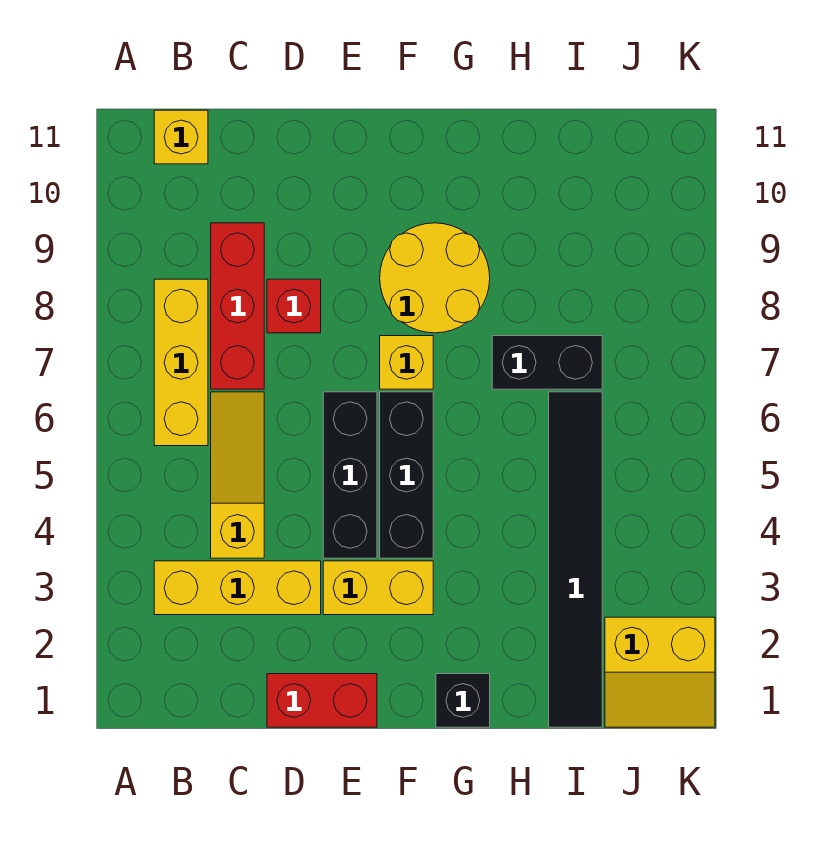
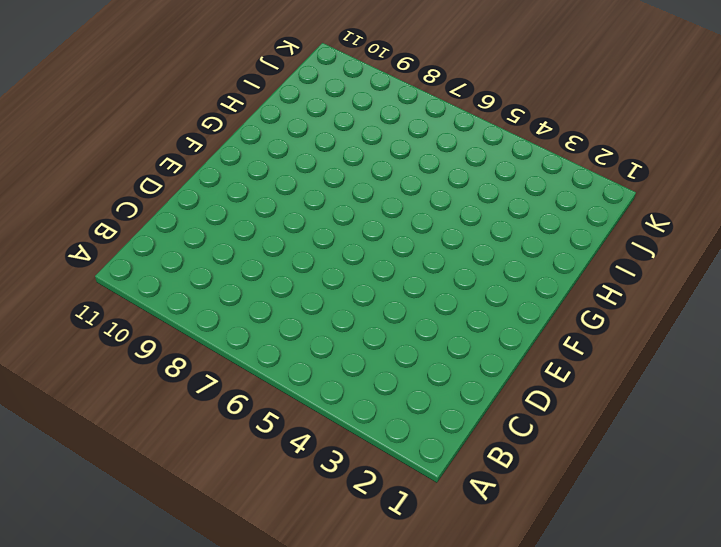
none -> yellow 1x3 brick [154,561,321,615]
none -> yellow 1x3 brick [154,279,208,446]
none -> yellow 1x1 brick [154,110,208,164]

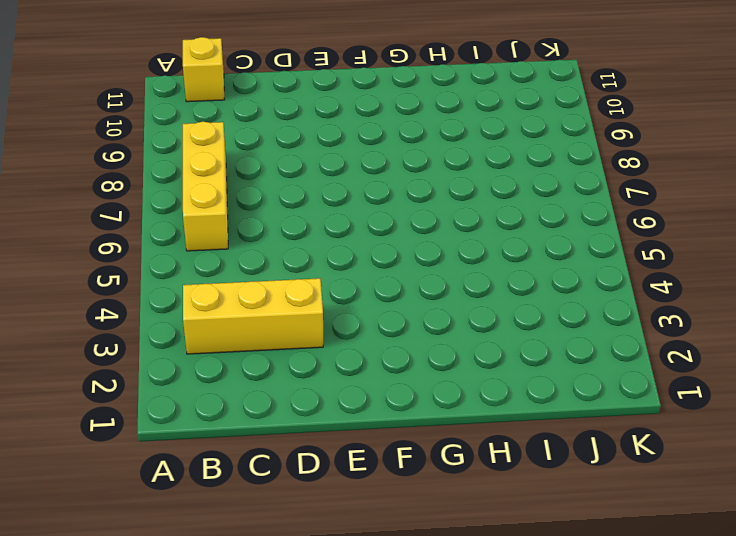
none -> yellow 1x3 slope [211,392,264,558]
none -> red 1x3 brick [211,223,264,389]
none -> red 1x2 brick [267,674,377,727]

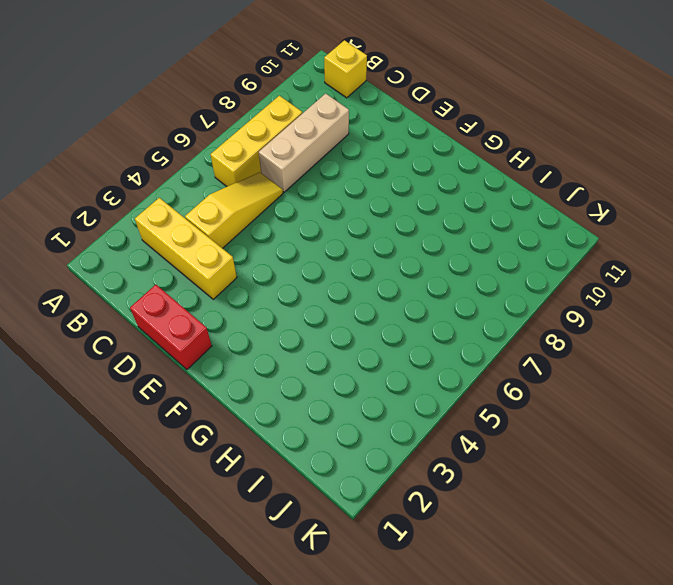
tan 1x3 brick [259,93,349,192] -> red 1x3 brick [211,223,264,389]
none -> red 1x1 brick [267,279,321,333]
none -> yellow 1x2 brick [323,561,433,615]
none -> black 1x3 brick [323,392,377,558]

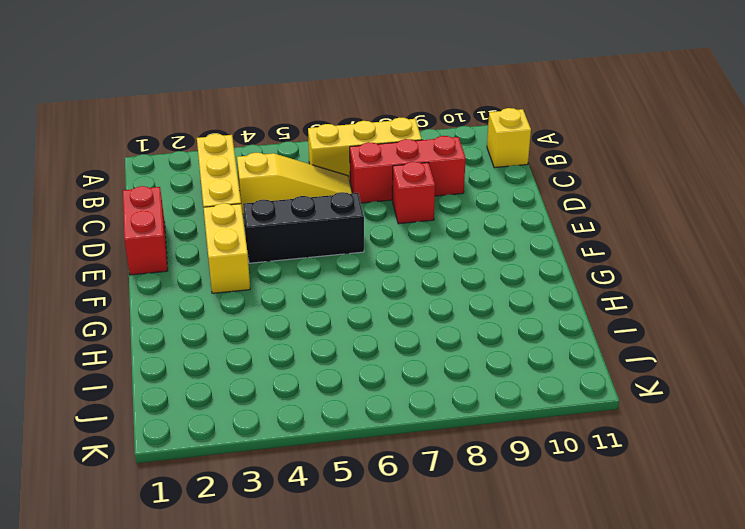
none -> black 1x3 brick [380,392,433,558]
none -> yellow 1x1 brick [380,336,433,389]
none -> yellow 2x2 round brick [380,223,490,333]

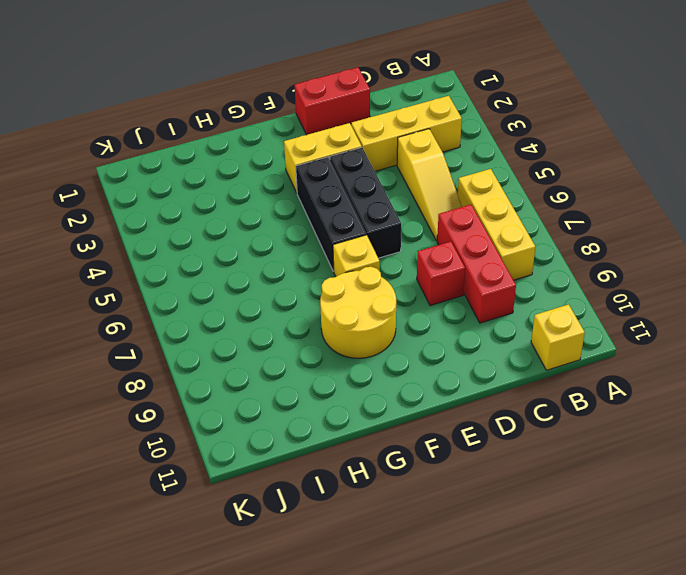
none -> black 1x1 brick [436,674,490,727]
none -> black 1x2 brick [492,336,602,389]
none -> black 1x6 tile [549,392,602,727]

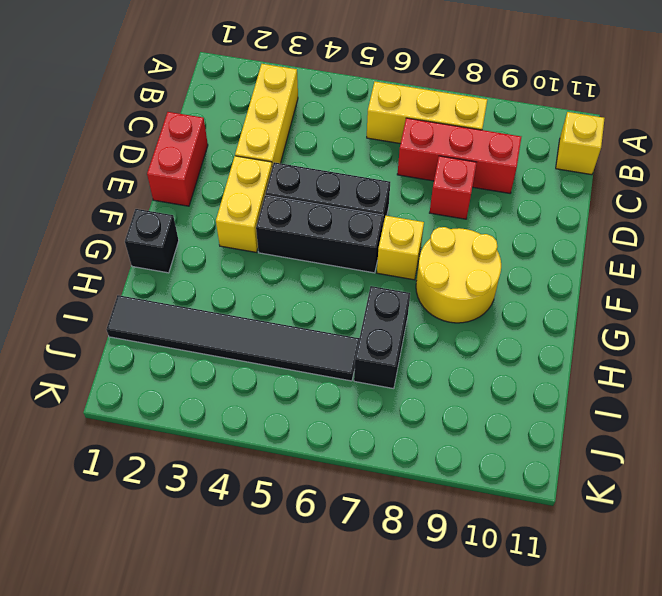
none -> yellow 1x3 slope [211,392,264,558]
none -> yellow 2x2 slope [605,617,715,727]

